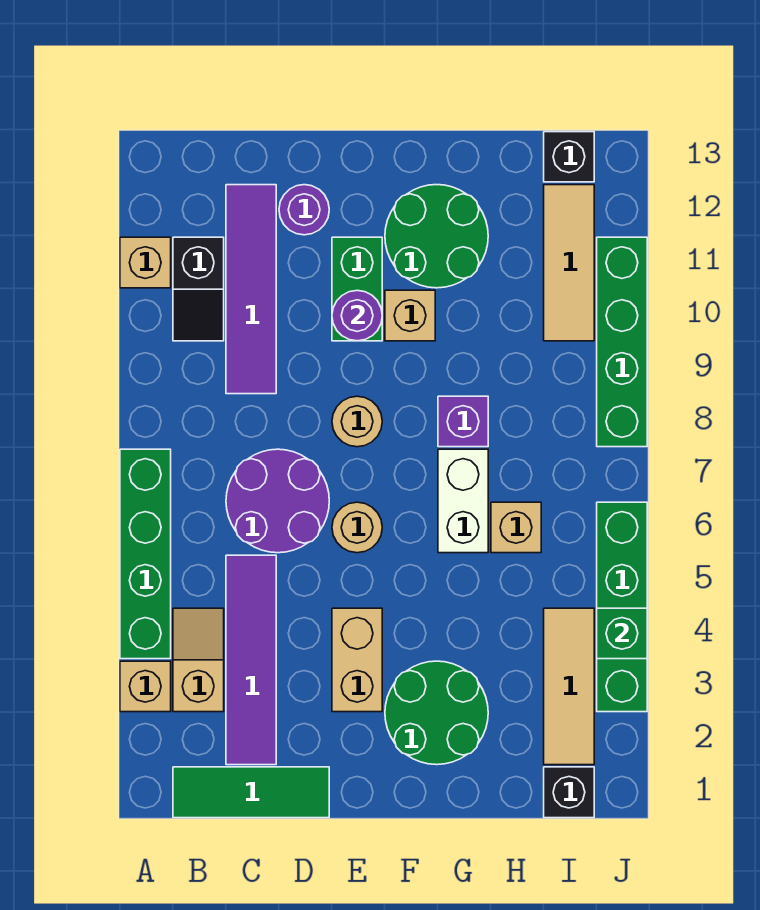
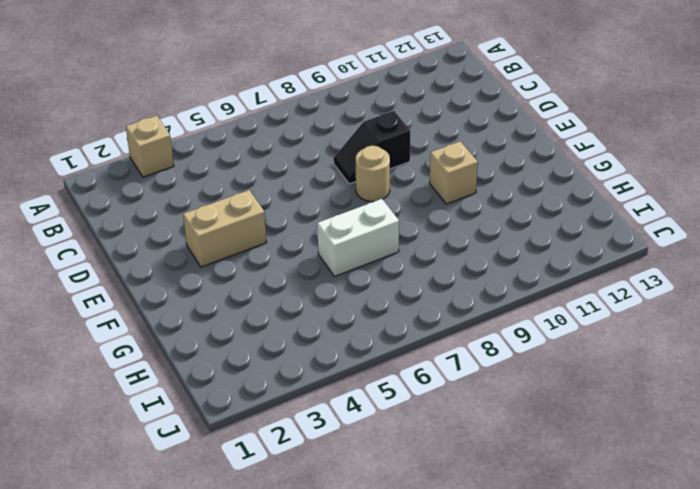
black 1x2 slope [333,111,410,184] -> black 1x2 slope moved to [173,237,224,341]
none -> green 1x4 brick [120,449,171,659]
none -> tan 1x1 brick [120,237,171,288]
none -> green 1x3 tile [173,767,329,818]

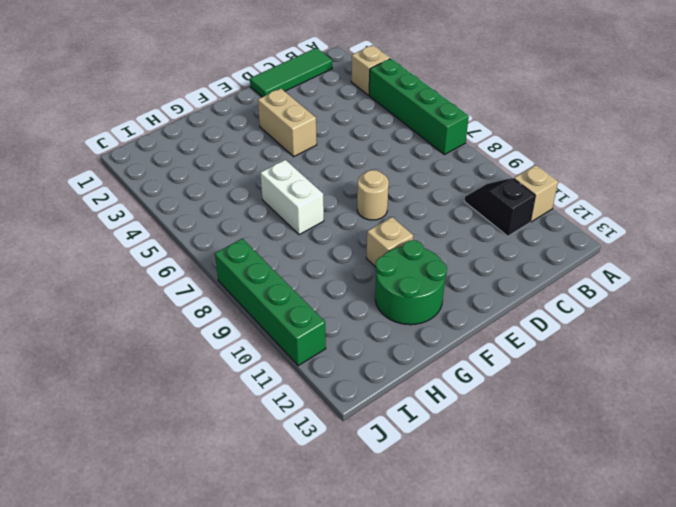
none -> tan 1x2 slope [173,608,224,712]
none -> purple 1x4 tile [226,555,276,765]
none -> purple 2x2 round brick [226,449,329,553]

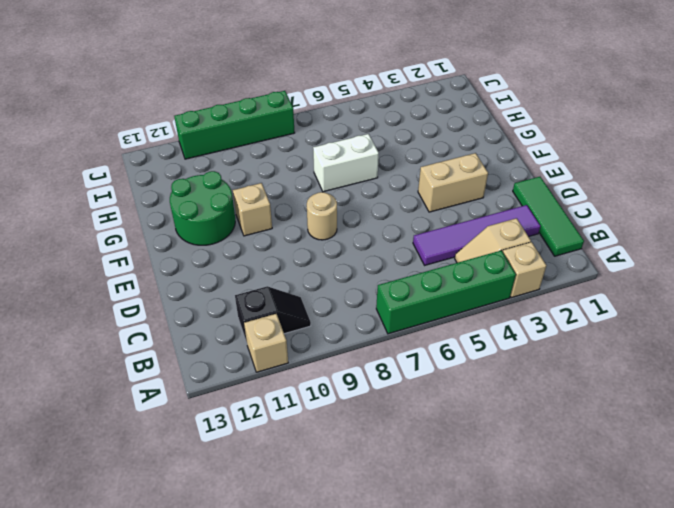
none -> purple 2x2 round brick [226,449,329,553]
none -> purple 1x4 tile [226,185,276,394]
none -> purple 1x1 round brick [279,185,329,235]

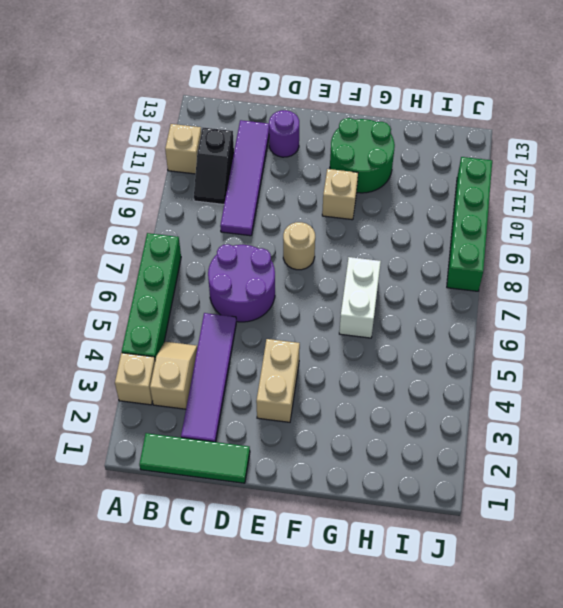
none -> tan 1x1 round brick [332,502,382,553]
none -> green 1x2 brick [332,237,382,341]
none -> green 2x2 round brick [385,661,488,765]

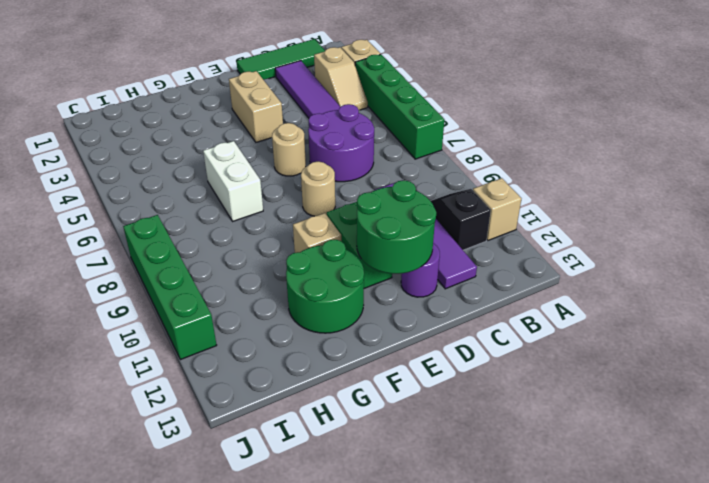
green 2x2 round brick [357,180,436,274] -> green 2x2 round brick moved to [385,661,488,765]
none -> purple 1x1 brick [438,396,488,447]
none -> tan 1x1 brick [491,502,541,553]
none -> black 1x1 brick [544,767,594,818]

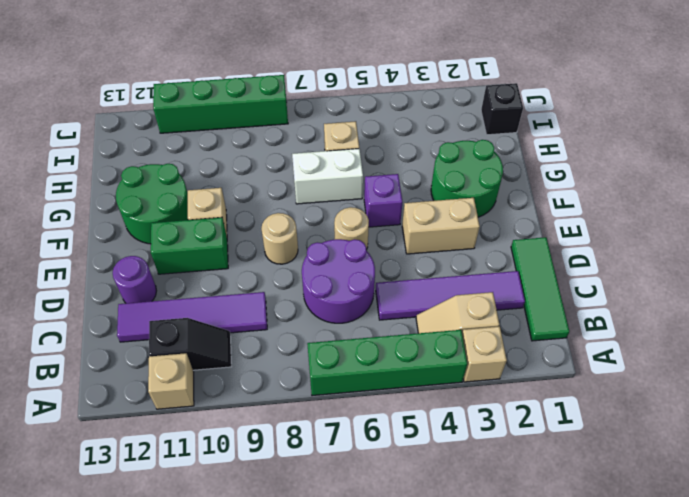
purple 1x1 brick [364,174,403,227] -> purple 1x1 brick moved to [438,396,488,447]
none -> tan 1x3 tile [544,608,594,765]
none -> tan 1x3 tile [544,185,594,341]
none -> black 1x1 brick [544,132,594,182]

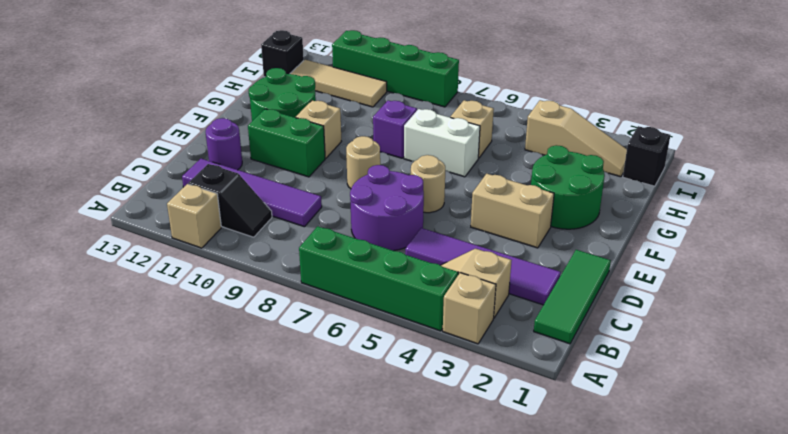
tan 1x3 slope [525,100,627,177] -> tan 1x3 tile [544,608,594,765]
none -> green 1x4 brick [597,502,647,712]
none -> purple 1x1 round brick [332,290,382,341]
none -> green 1x1 brick [597,608,647,659]

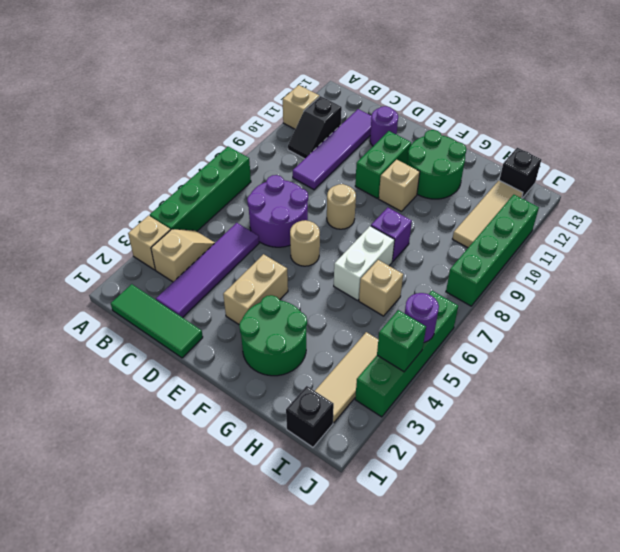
purple 1x1 round brick [405,293,439,343] -> purple 1x1 round brick moved to [332,290,382,341]

